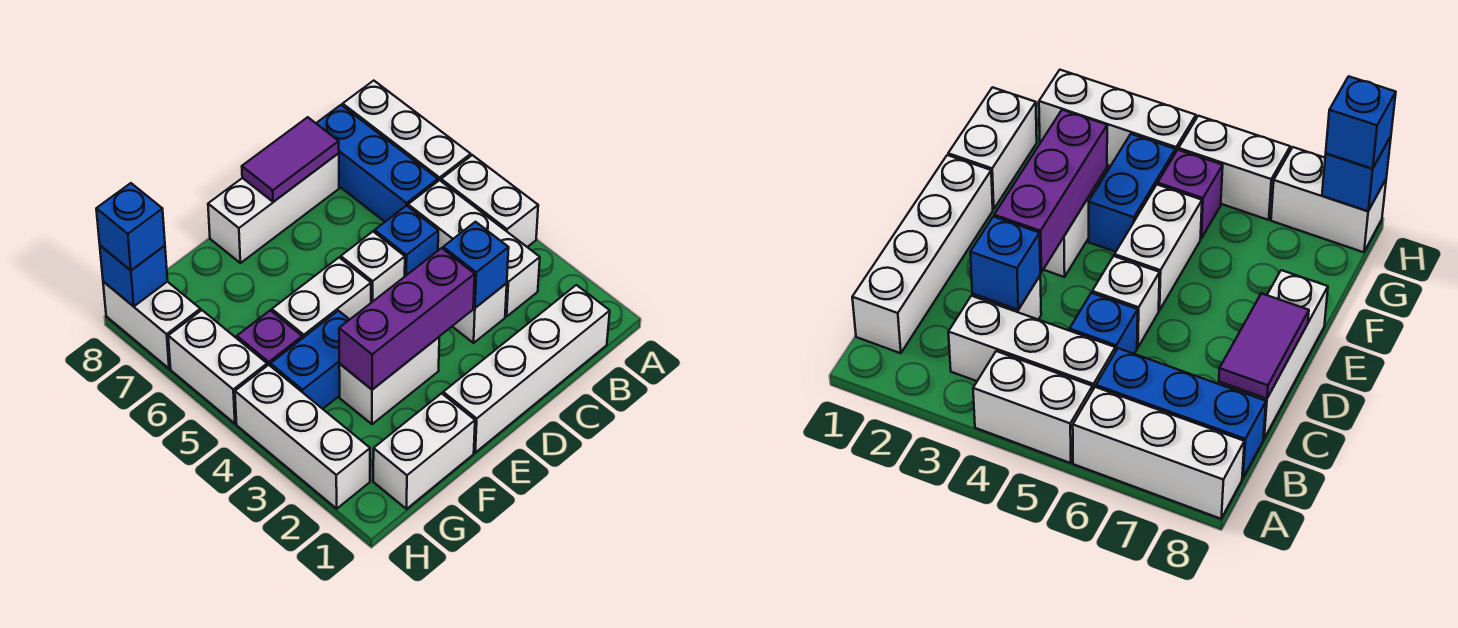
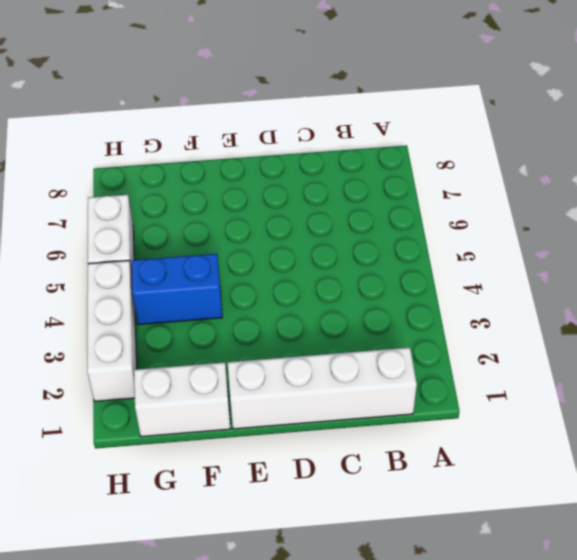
none -> white 1x2 brick [441,155,538,247]
none -> white 1x3 brick [343,81,471,181]
none -> white 1x3 brick [408,180,540,317]

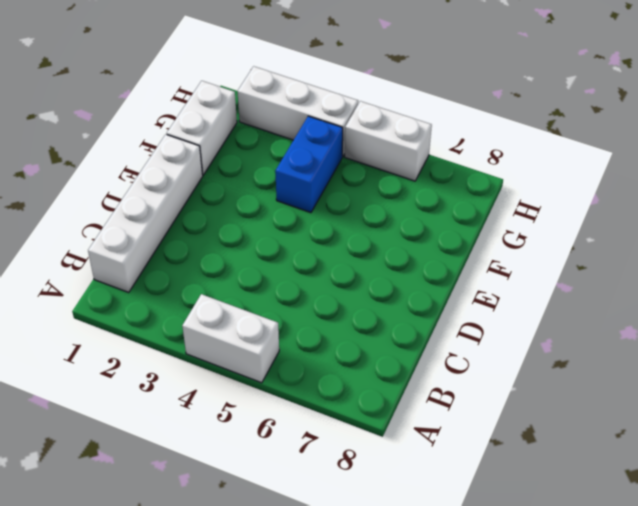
none -> white 1x3 brick [343,81,471,181]
none -> white 1x3 brick [408,180,540,317]
none -> blue 1x3 brick [316,105,438,222]

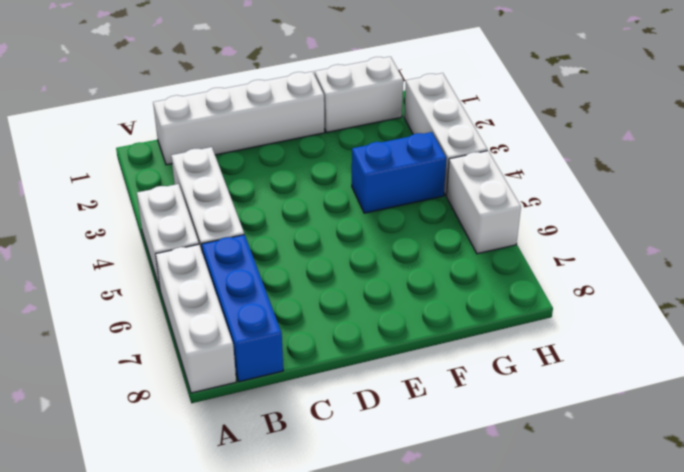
none -> white 1x1 brick [452,283,507,343]
none -> blue 1x1 brick [375,206,438,276]
none -> white 1x3 brick [208,153,339,263]

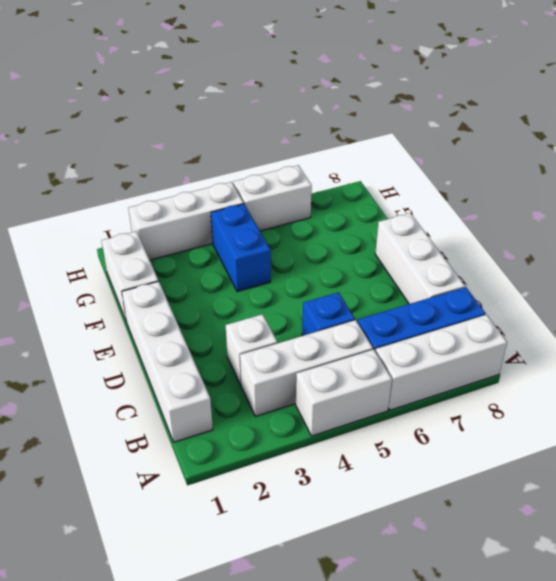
none -> white 1x1 brick [341,232,405,303]
none -> white 1x2 brick [339,337,439,424]
none -> white 1x2 brick [272,258,371,338]

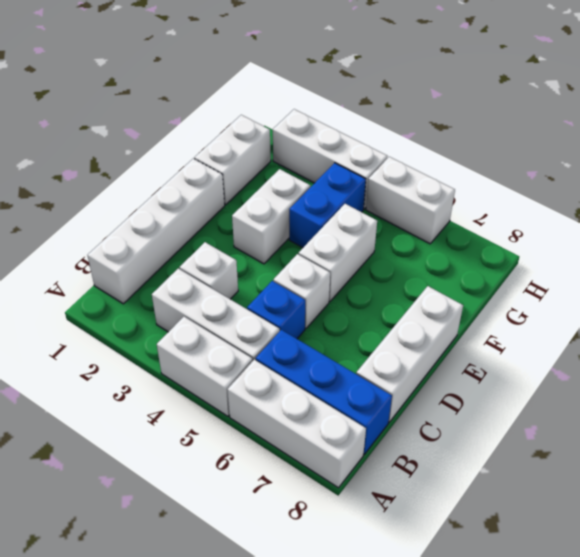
none -> purple 1x1 brick [237,310,302,366]
none -> white 1x2 brick [103,282,201,369]
none -> blue 1x1 brick [443,222,509,308]

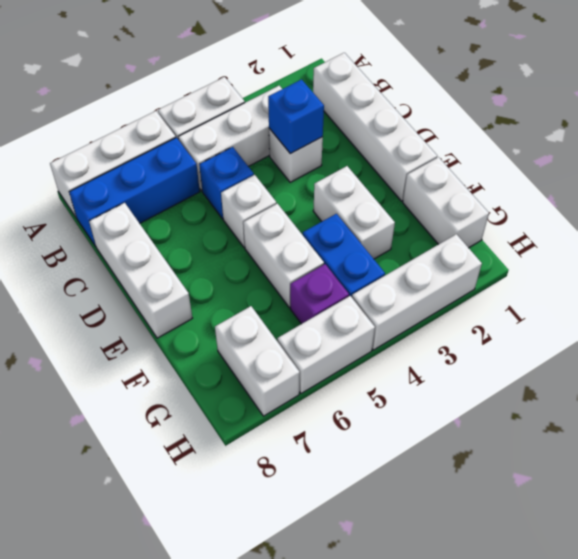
white 1x2 brick [215,306,300,416] -> white 1x2 brick turned to [103,282,201,369]
none -> purple 1x2 tile [242,117,339,202]
none -> purple 1x3 brick [339,248,475,390]
none -> blue 1x1 brick [100,246,168,306]

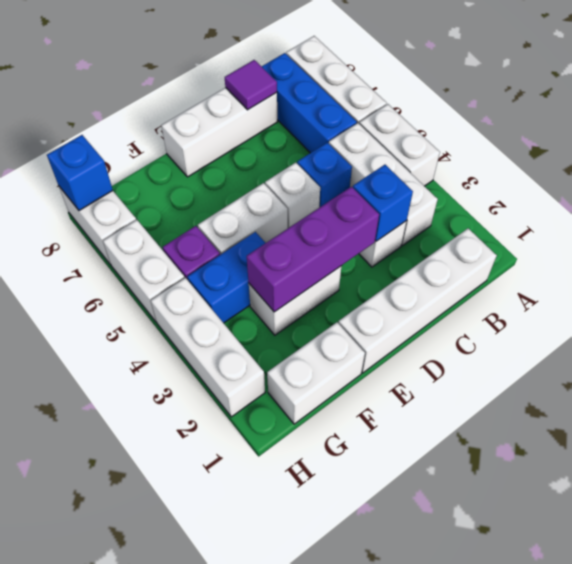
purple 1x1 tile [225,60,277,110] -> purple 1x2 tile [242,117,339,202]
none -> blue 1x1 brick [96,183,165,270]

